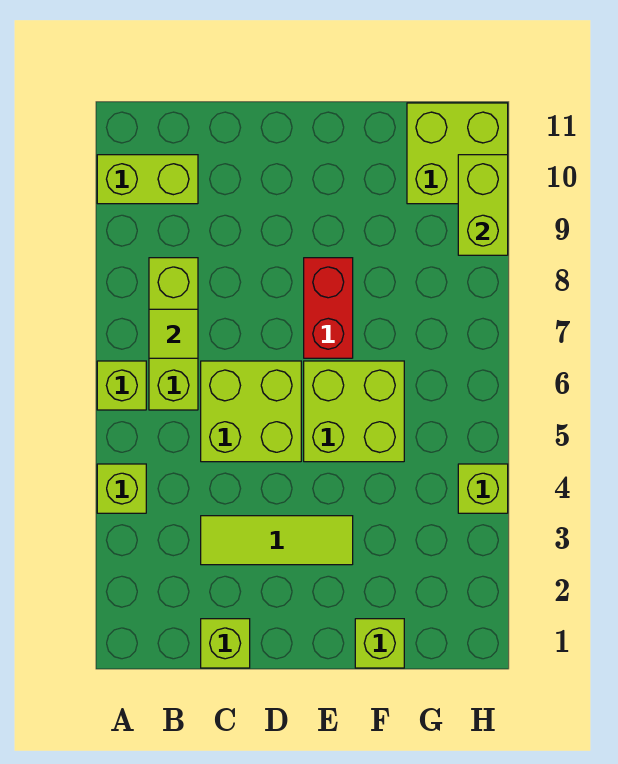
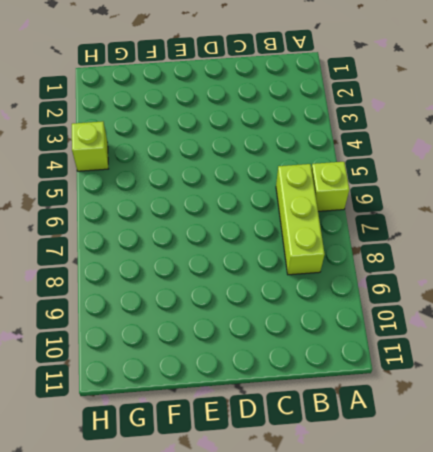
none -> lime 1x1 brick [97,464,146,513]
none -> lime 1x2 brick [97,155,198,204]
none -> lime 1x1 brick [201,619,250,668]

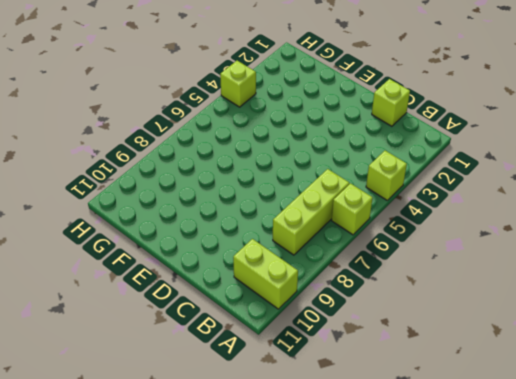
none -> lime 1x3 tile [201,516,353,565]
none -> lime 2x2 brick [201,361,301,462]
none -> lime 2x2 brick [304,361,404,462]

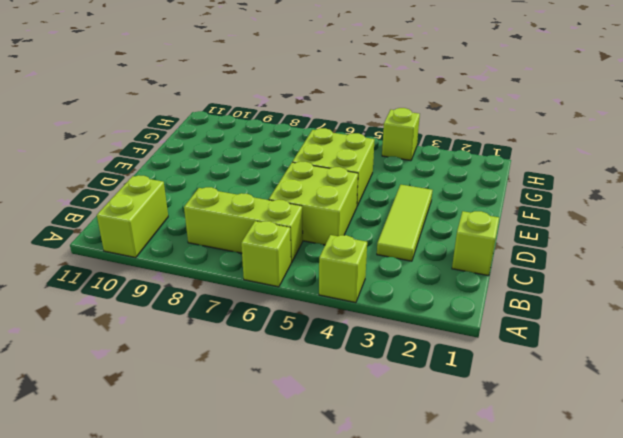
none -> red 1x2 brick [304,258,353,358]
none -> lime 1x1 brick [355,619,404,668]
none -> lime 2x2 brick [407,103,508,204]

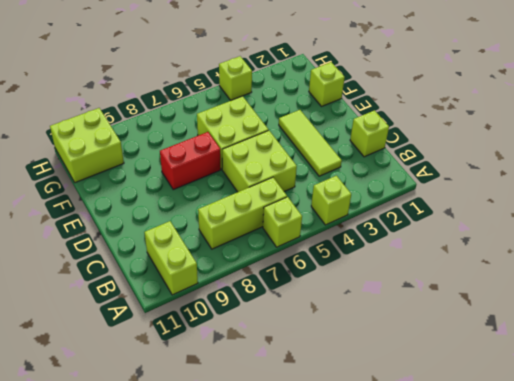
none -> lime 1x1 tile [149,309,198,358]
none -> lime 1x2 brick [458,155,508,255]

